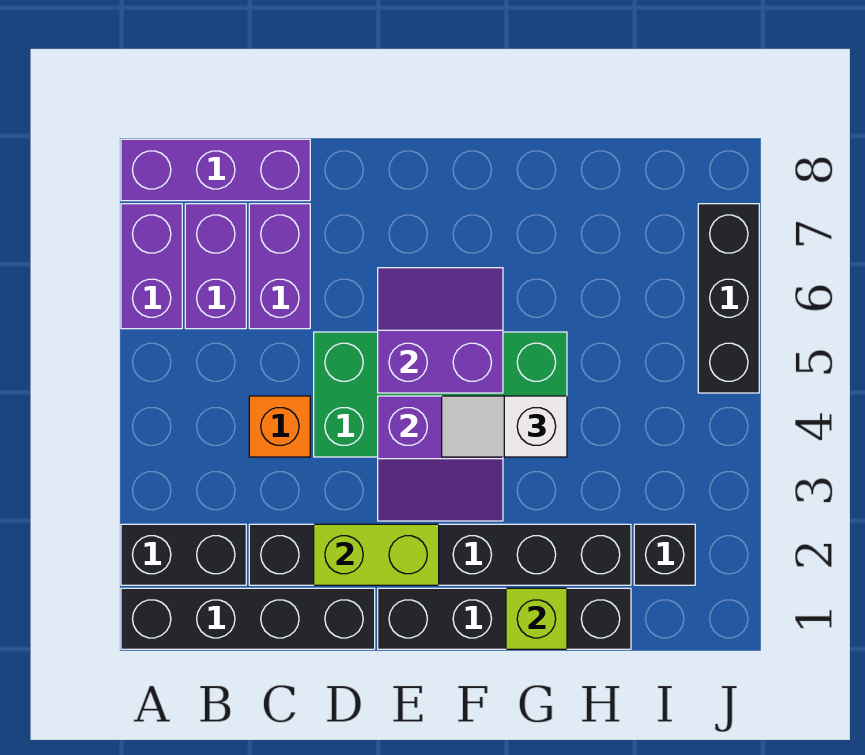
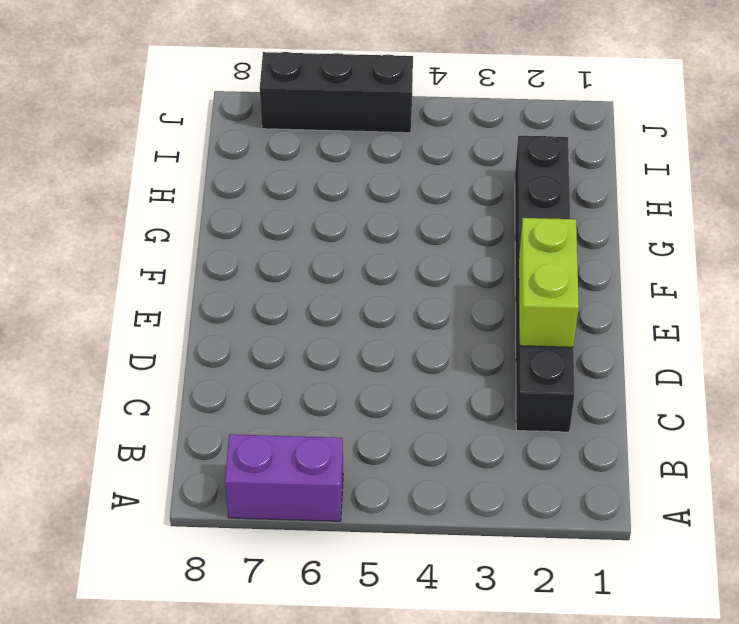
none -> black 1x4 brick [121,588,375,649]
none -> black 1x2 brick [121,524,246,585]
none -> purple 1x3 brick [121,139,310,201]

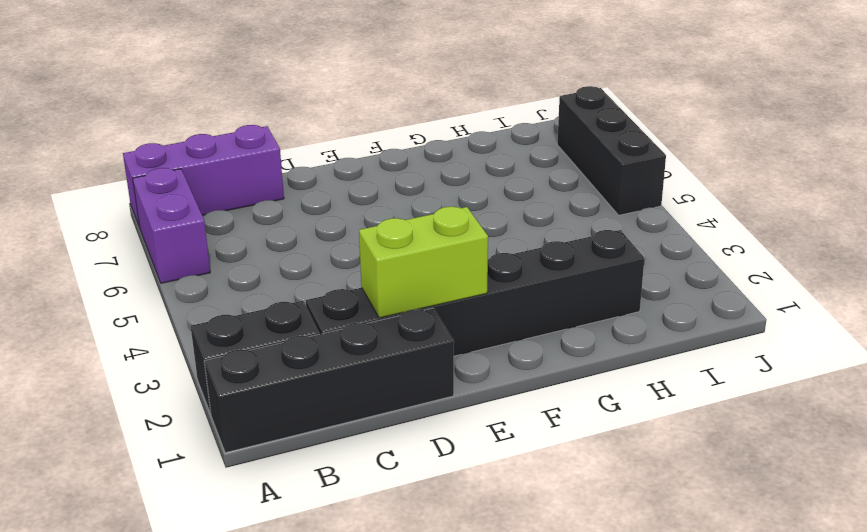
none -> purple 1x2 brick [185,204,246,329]
none -> orange 1x1 brick [249,396,310,457]
none -> purple 1x2 brick [249,204,310,329]

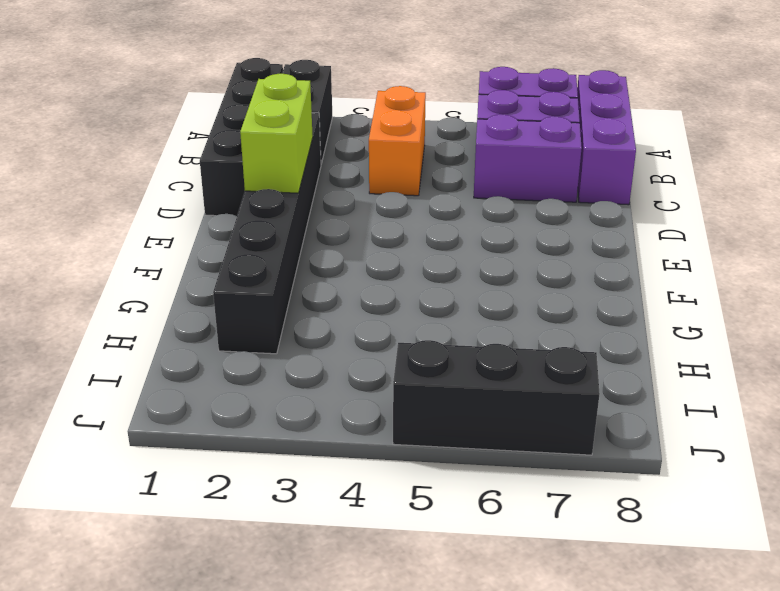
orange 1x2 brick [369,86,426,196] -> orange 1x1 brick [249,396,310,457]
none -> green 2x4 brick [314,332,567,457]
none -> black 1x4 brick [378,588,631,649]
none -> black 1x1 brick [634,524,695,585]

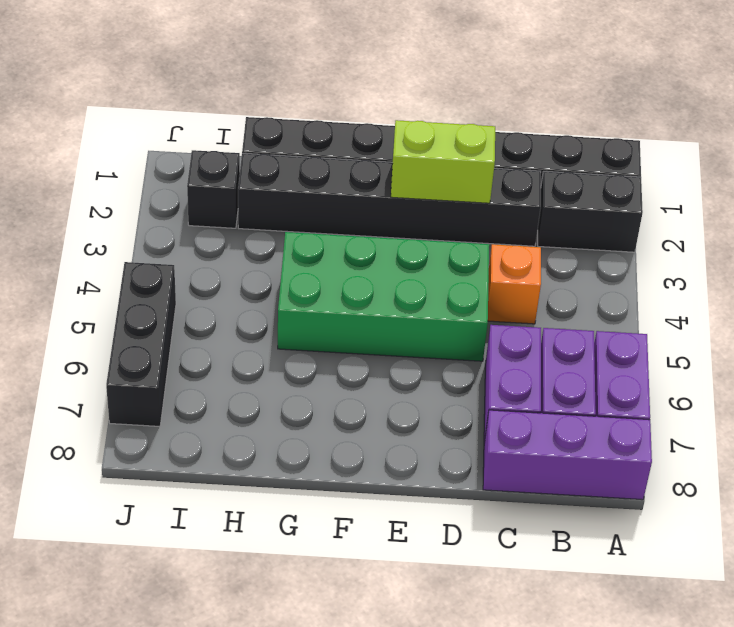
none -> purple 2x2 slope [378,396,503,521]
none -> purple 2x2 slope [378,268,503,393]
none -> lime 1x1 brick [506,588,567,649]

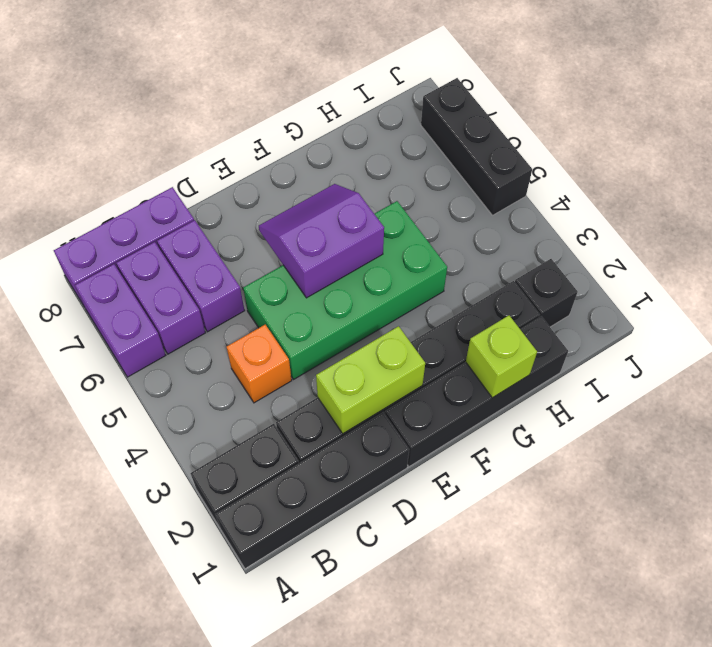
none -> purple 2x2 slope [378,396,503,521]
none -> white 1x2 slope [442,396,567,457]

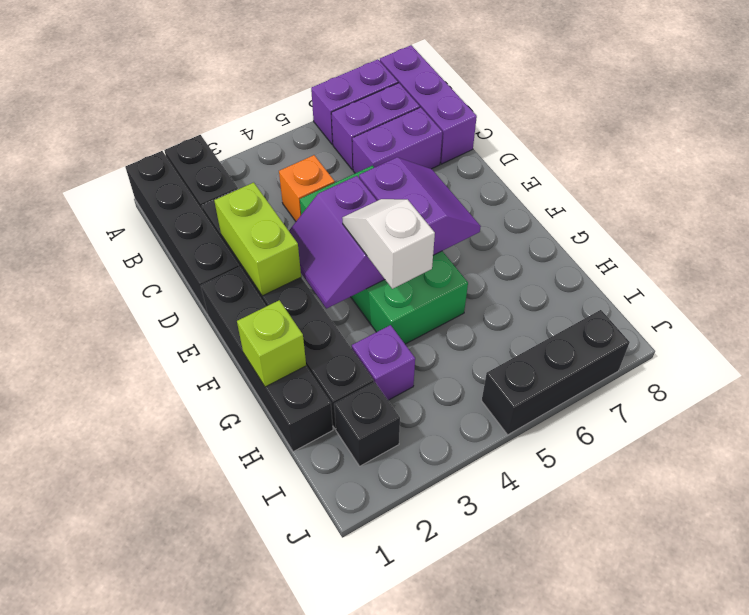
purple 1x1 brick [352,325,415,400] -> none

